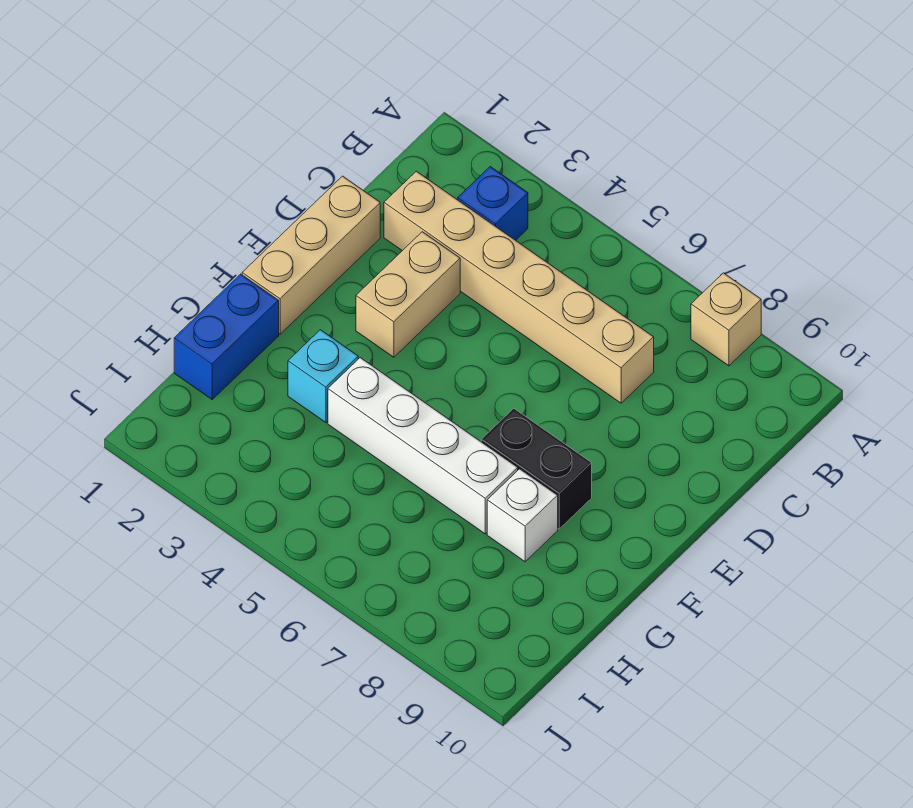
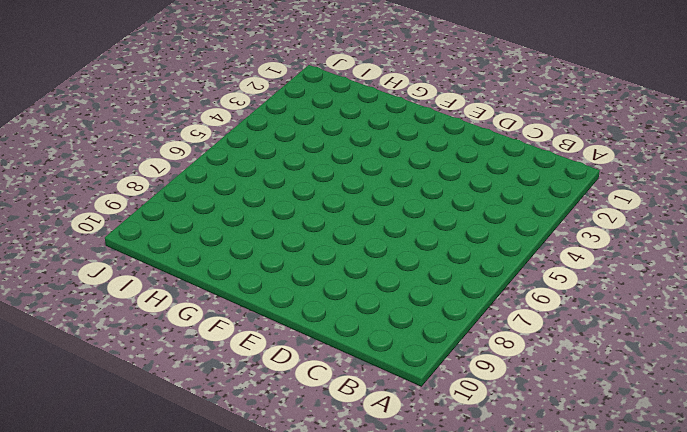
none -> tan 1x1 brick [691,273,761,366]
none -> blue 1x1 brick [458,167,528,240]

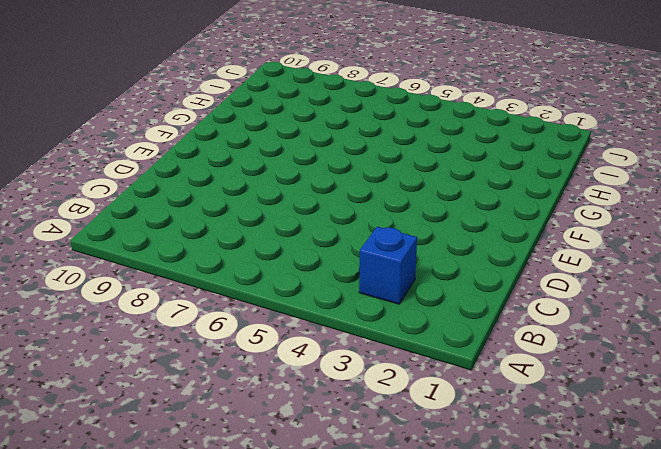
none -> tan 1x1 brick [691,273,761,366]
none -> tan 1x6 brick [384,171,654,403]

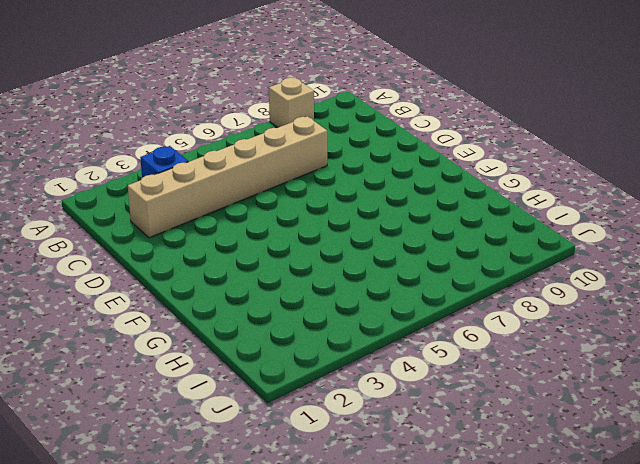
none -> tan 1x3 brick [242,176,380,334]
none -> tan 1x2 brick [356,232,460,357]

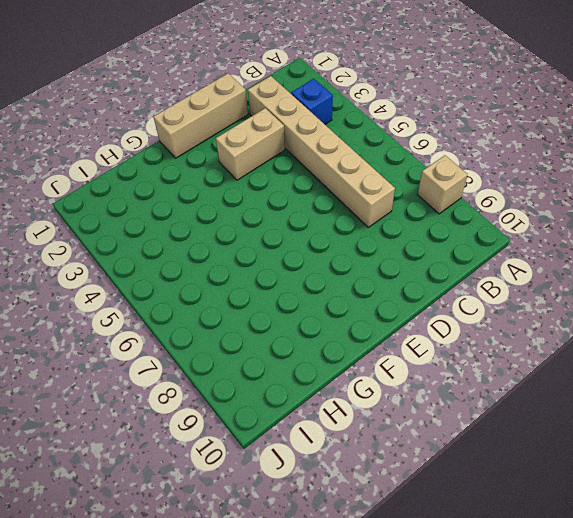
none -> black 1x2 brick [481,408,592,529]
none -> blue 1x2 brick [174,274,279,399]

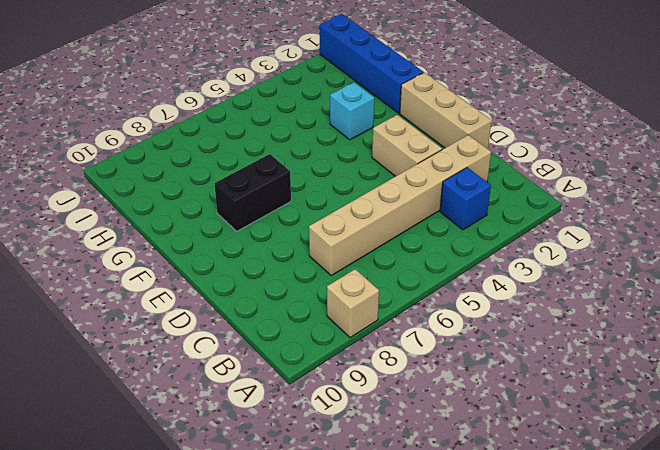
blue 1x4 brick [319,14,423,113] -> blue 1x2 brick [174,274,279,399]
none -> white 1x4 brick [328,358,518,534]
none -> white 1x1 brick [487,469,558,562]

